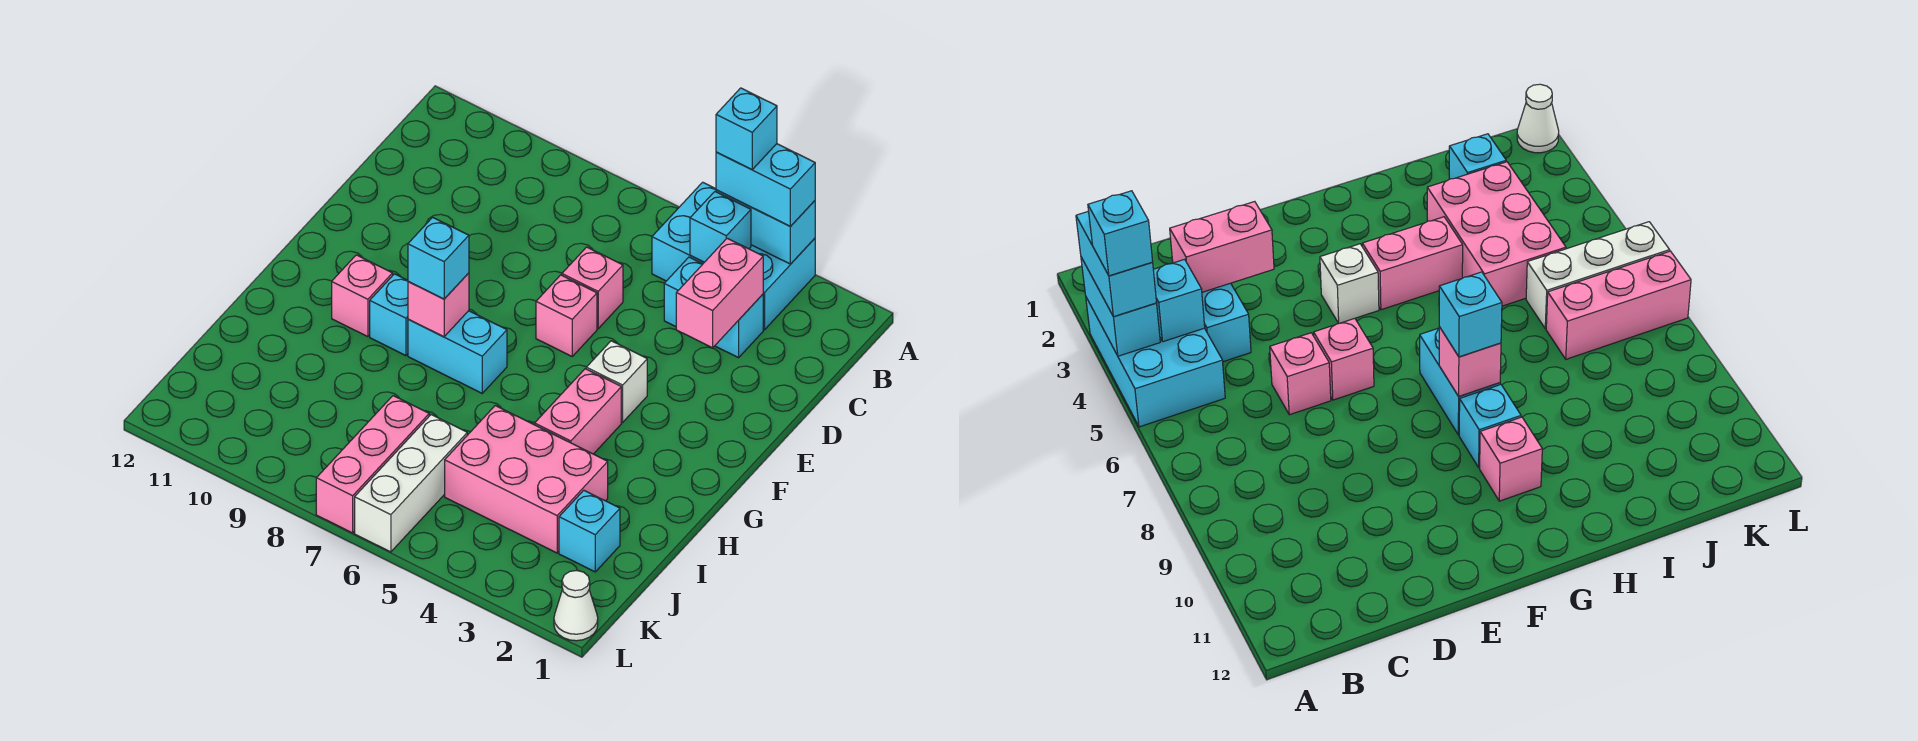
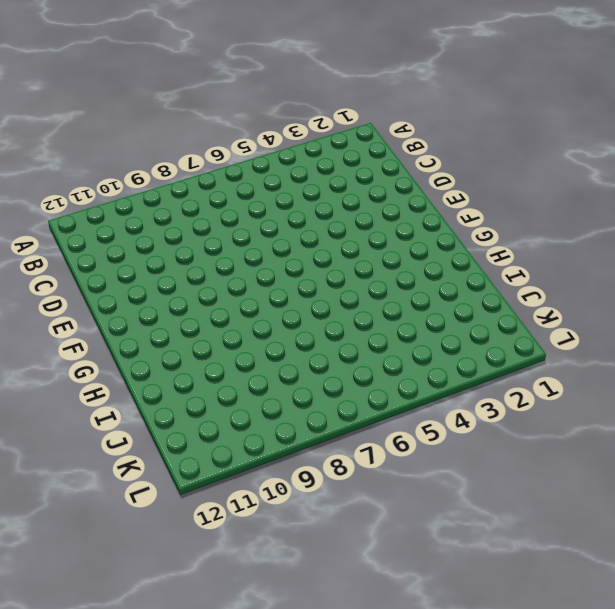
none -> cyan 2x3 brick [652,182,815,330]
none -> cyan 1x2 brick [664,257,763,358]
none -> pink 1x1 brick [562,247,623,329]

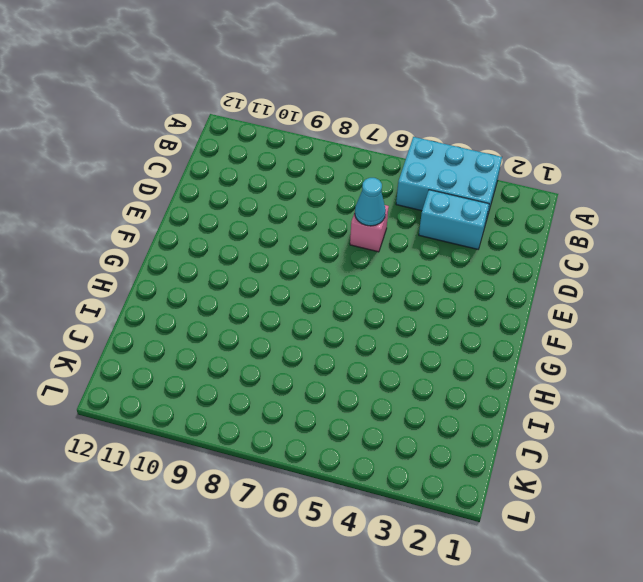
cyan 1x1 cone [355,178,386,226] -> none
none -> pink 1x1 brick [536,275,597,356]
none -> white 1x1 brick [586,341,647,422]
none -> pink 1x2 brick [535,369,621,454]

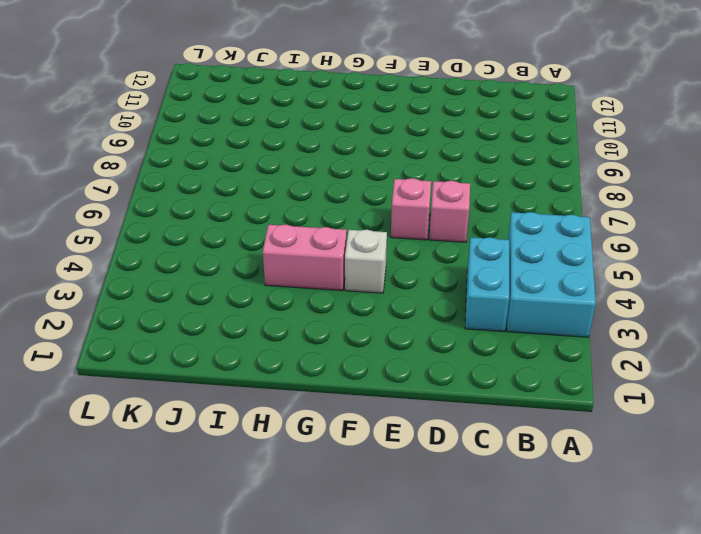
none -> cyan 1x2 brick [408,311,507,393]
none -> cyan 1x1 brick [370,274,408,356]
none -> pink 1x1 brick [332,255,393,337]

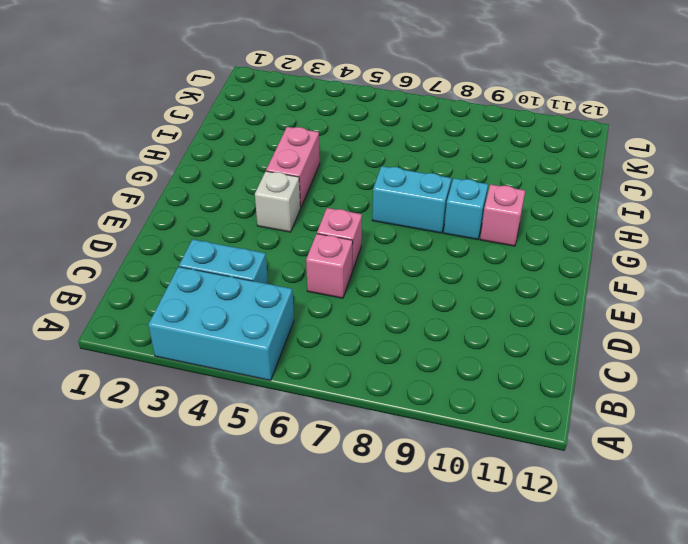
none -> pink 2x3 brick [445,406,608,553]
none -> cyan 1x1 brick [559,490,620,572]
none -> white 1x3 brick [355,415,467,552]

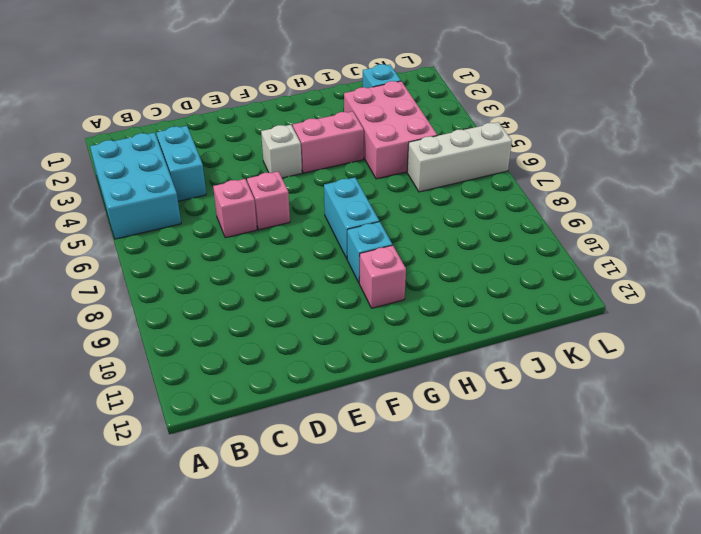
none -> pink 1x3 brick [316,396,429,533]
none -> white 1x1 cone [554,571,598,641]
none -> cyan 1x2 brick [716,190,815,264]

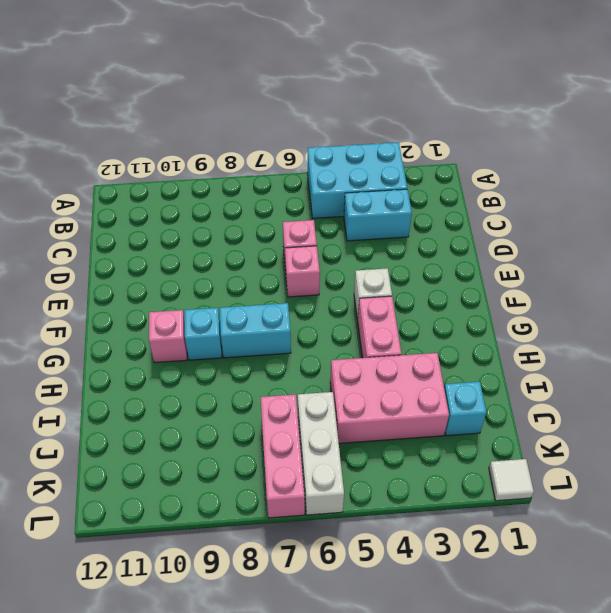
white 1x1 tile [489,459,534,501] -> white 1x1 cone [554,571,598,641]
none -> cyan 1x2 brick [716,190,815,264]
none -> cyan 1x1 brick [690,192,751,262]
none -> pink 1x2 brick [676,238,763,348]

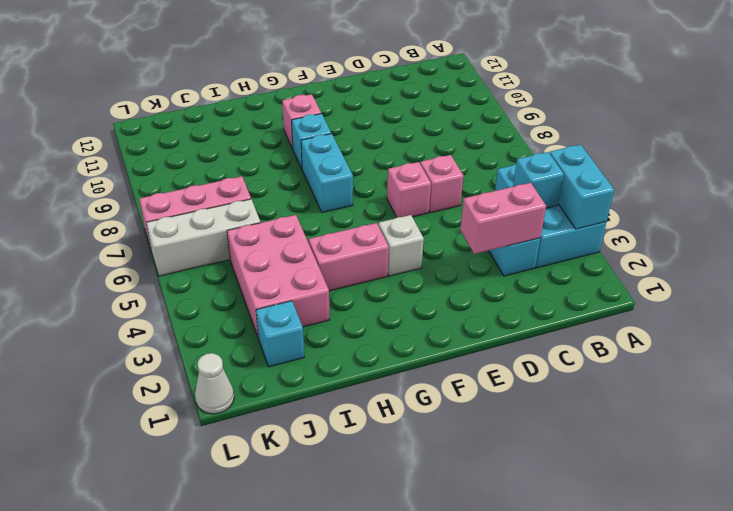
none -> pink 1x1 brick [408,273,469,337]
none -> cyan 1x2 brick [716,144,815,227]
none -> cyan 1x1 brick [408,217,469,299]

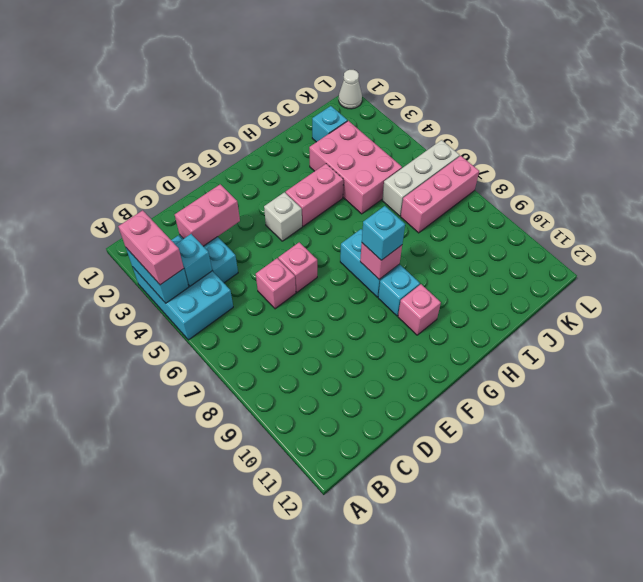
pink 1x2 brick [118,210,184,285] -> cyan 1x2 brick [716,144,815,227]
none -> cyan 1x1 brick [716,88,777,170]

